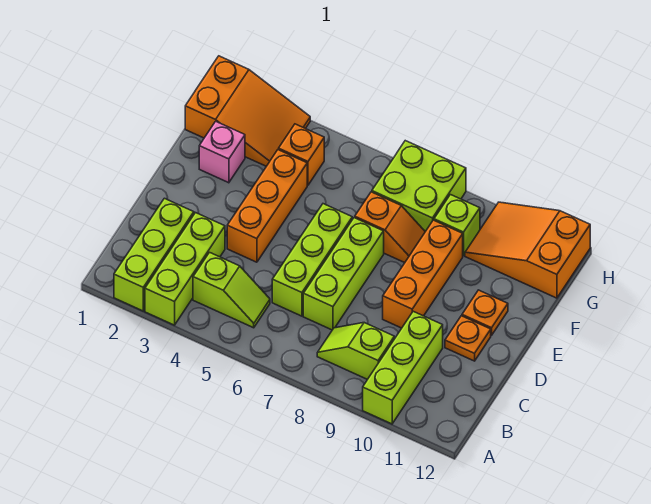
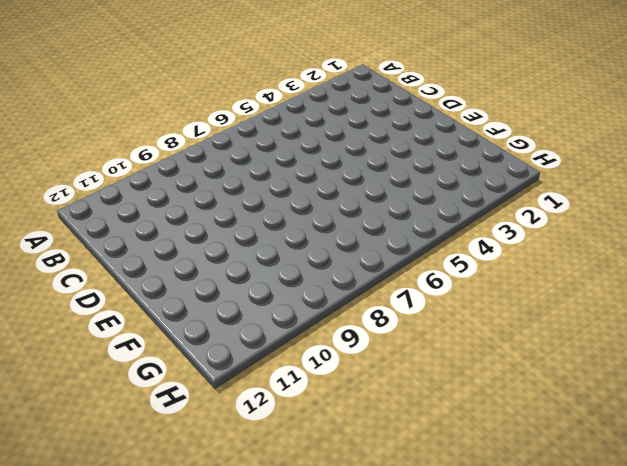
none -> lime 1x3 brick [114,198,194,311]
none -> lime 1x3 brick [145,213,225,325]
none -> lime 1x3 brick [363,311,443,424]

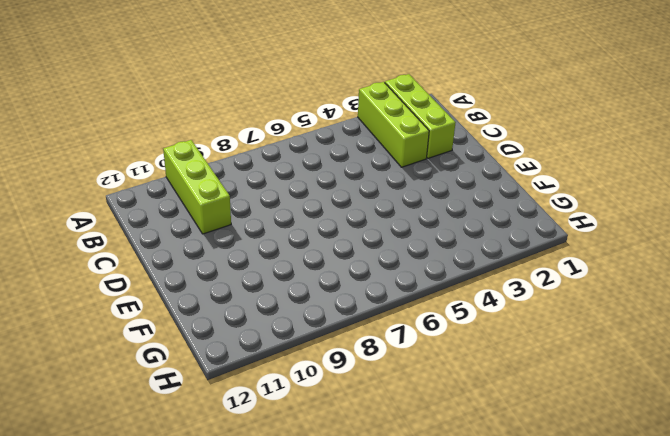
none -> lime 1x2 slope [193,252,270,328]
none -> lime 1x2 slope [317,323,394,379]
none -> lime 1x3 brick [272,204,352,316]

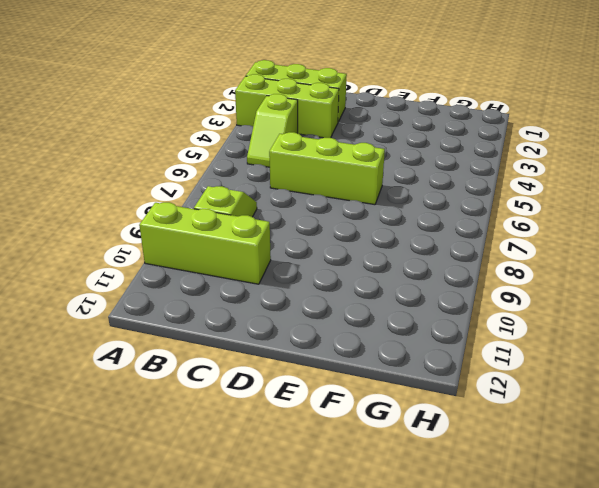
none -> lime 1x3 brick [303,218,384,330]
none -> orange 1x3 brick [227,150,307,262]
none -> orange 1x3 brick [383,220,463,328]

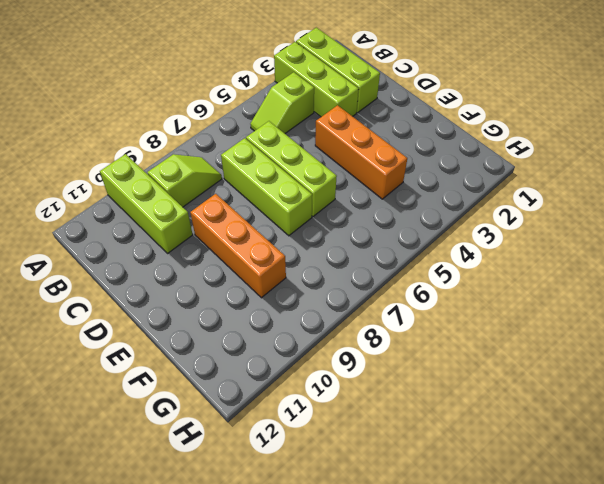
none -> orange 1x1 plate [445,316,491,361]
none -> orange 1x1 plate [462,290,508,335]
none -> pink 1x1 brick [199,121,245,183]

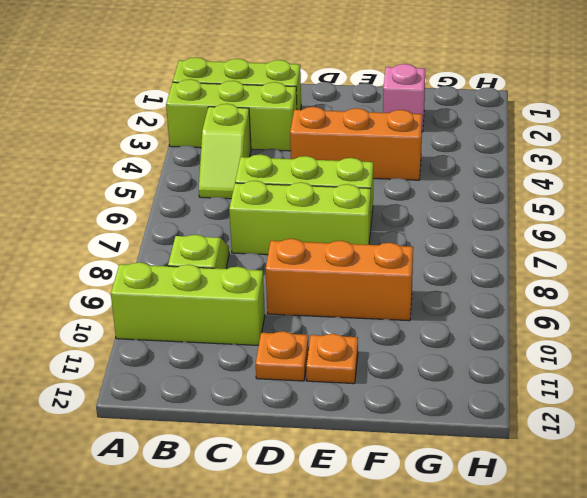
none -> orange 1x2 slope [355,192,425,263]
none -> orange 2x3 slope [185,56,310,166]
none -> orange 1x1 brick [279,124,324,185]

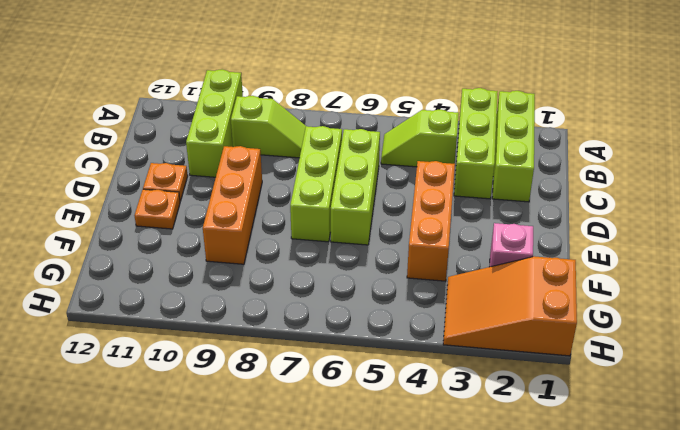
none -> orange 1x2 slope [355,192,425,263]
none -> orange 1x1 brick [279,124,324,185]
none -> lime 2x2 brick [372,141,466,232]

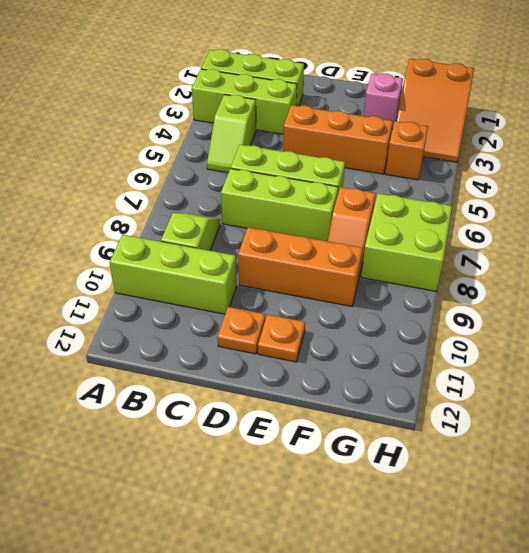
none -> lime 1x1 brick [434,195,480,256]
none -> orange 2x3 slope [465,202,590,298]

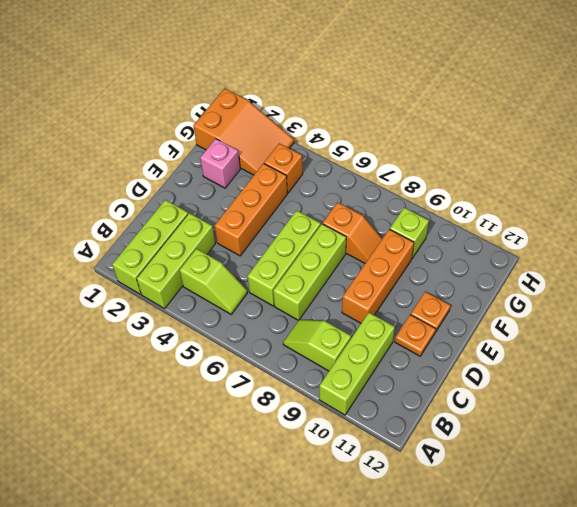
none -> lime 2x2 brick [372,141,466,232]
none -> orange 2x3 slope [465,202,590,298]

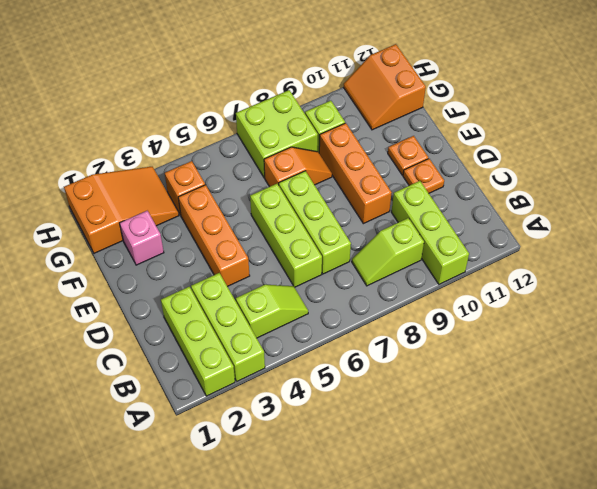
orange 2x2 slope [344,44,426,130] -> orange 2x3 slope [465,202,590,298]

